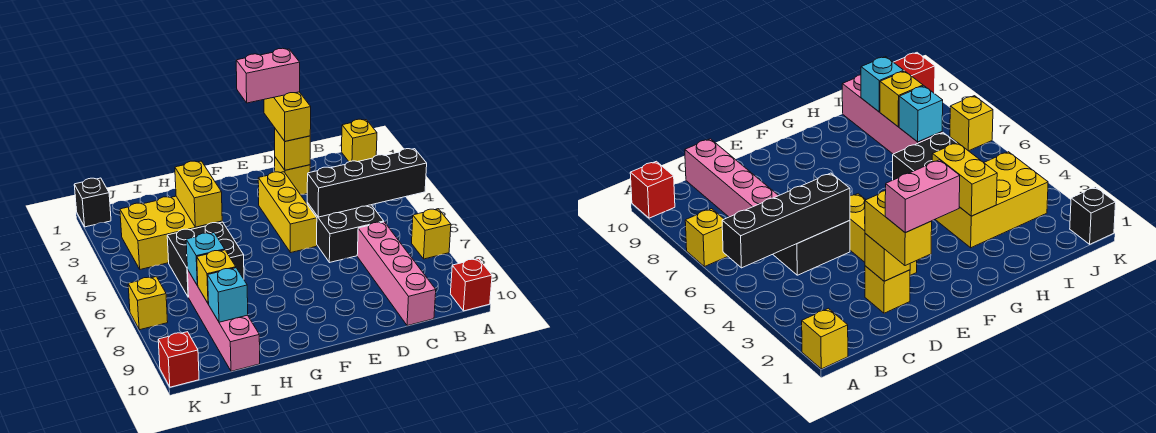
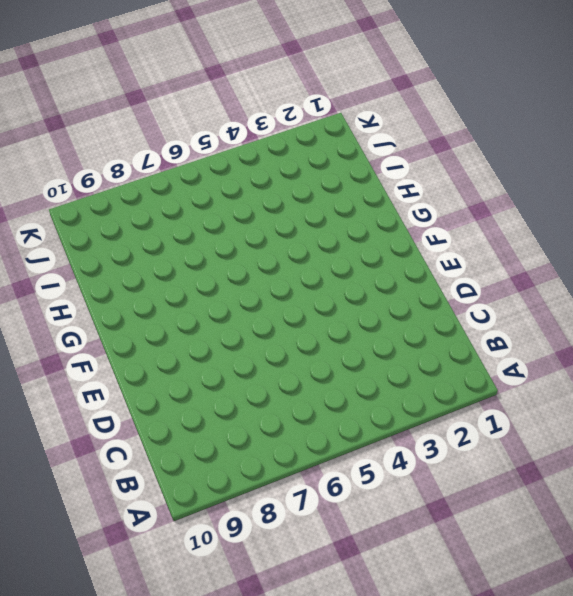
none -> yellow 1x1 brick [342,119,377,162]
none -> yellow 1x1 brick [412,209,451,259]
none -> red 1x1 brick [450,259,492,311]

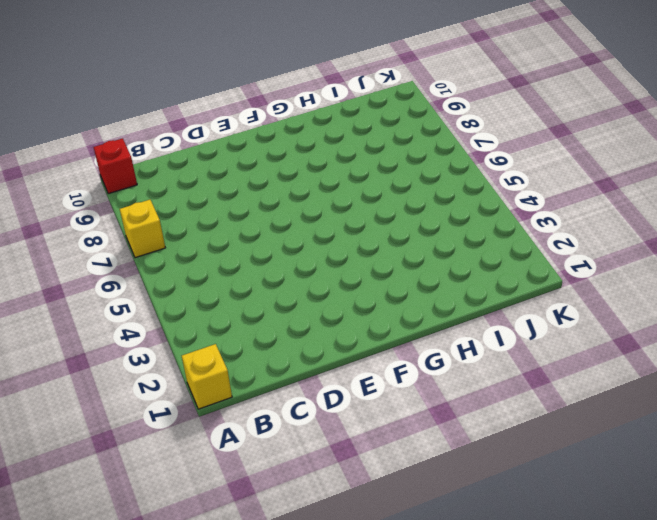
none -> black 2x2 brick [307,203,384,263]
none -> pink 1x4 brick [357,222,436,326]
none -> yellow 1x1 brick [275,157,310,194]

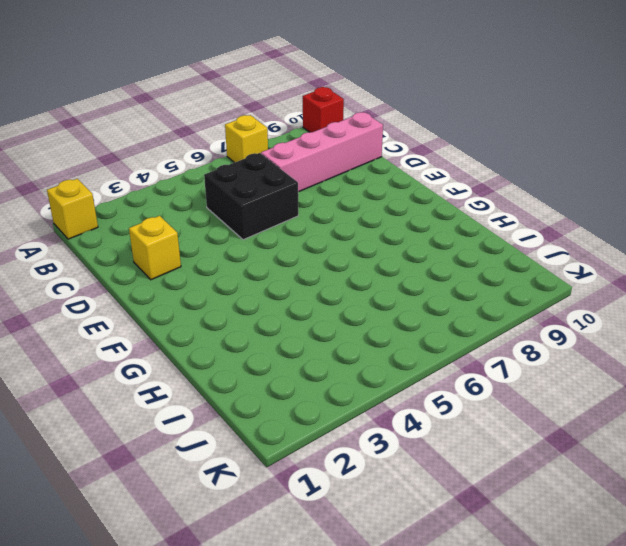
none -> yellow 1x3 brick [258,172,317,253]
none -> yellow 2x3 brick [120,196,222,269]
none -> black 2x2 brick [167,222,244,297]

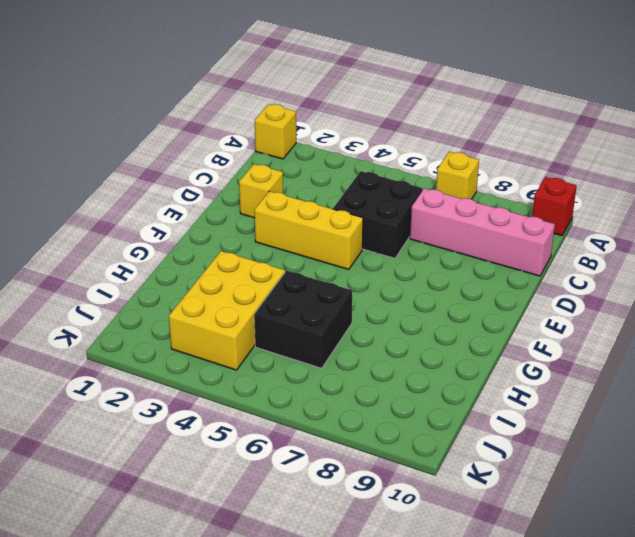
none -> pink 1x4 brick [187,269,260,371]
none -> black 1x1 brick [74,178,111,227]
none -> yellow 1x1 brick [128,277,168,330]

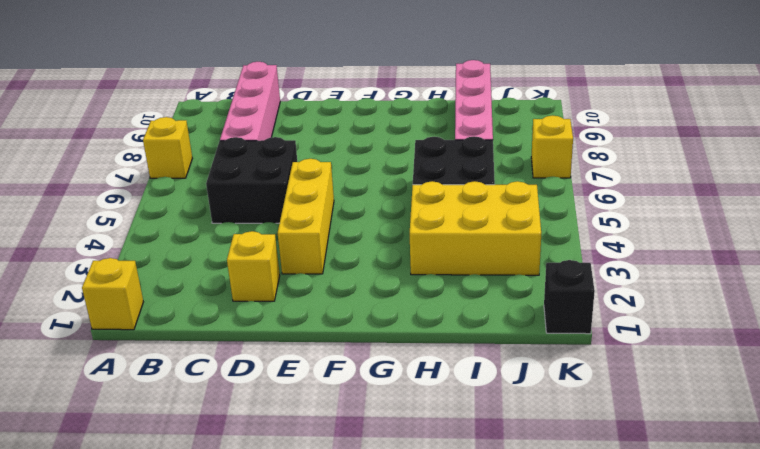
none -> red 1x1 brick [450,259,492,311]
none -> red 1x1 brick [158,332,199,387]
none -> black 1x4 brick [307,149,427,217]

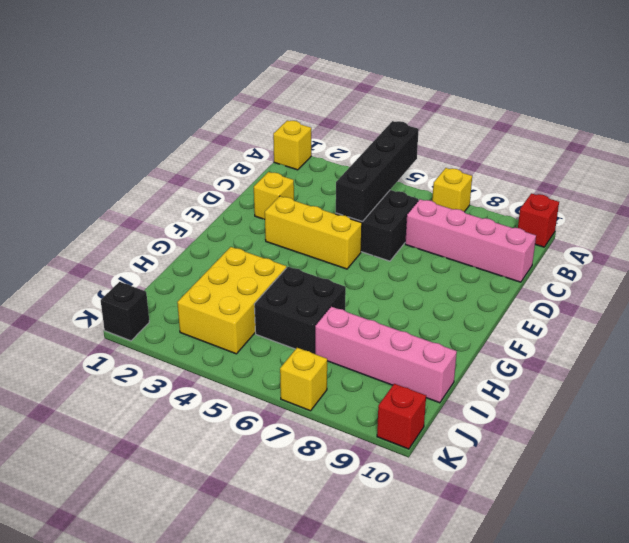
none -> yellow 1x1 brick [275,129,310,170]
none -> yellow 1x2 brick [175,161,222,227]
none -> cyan 1x1 brick [186,233,225,286]

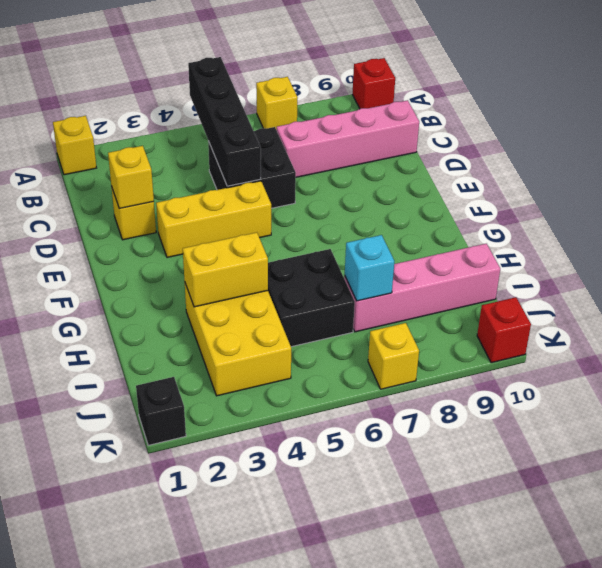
none -> yellow 1x1 brick [197,250,236,304]
none -> cyan 1x1 brick [208,268,248,322]
none -> yellow 1x2 brick [264,92,311,141]

